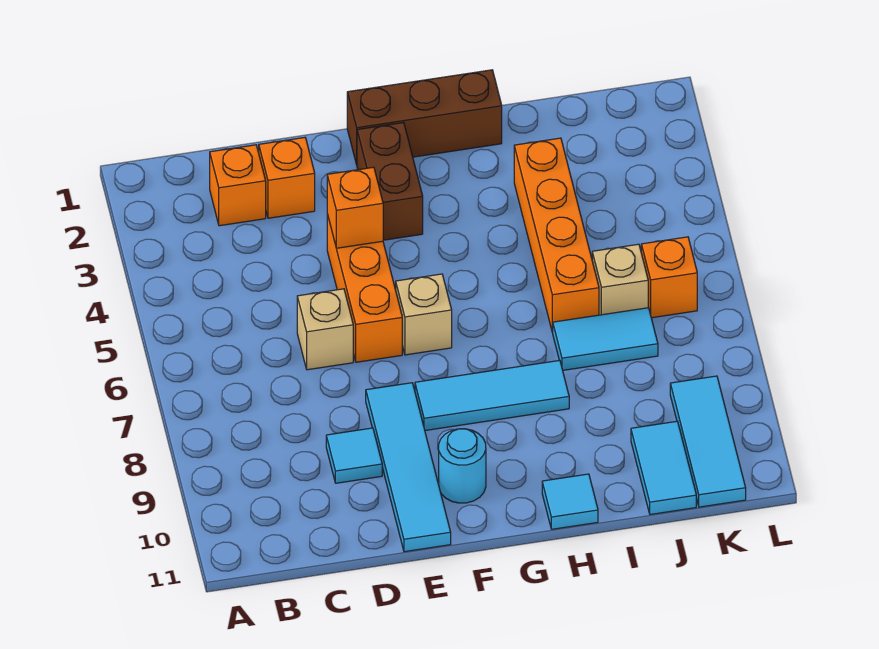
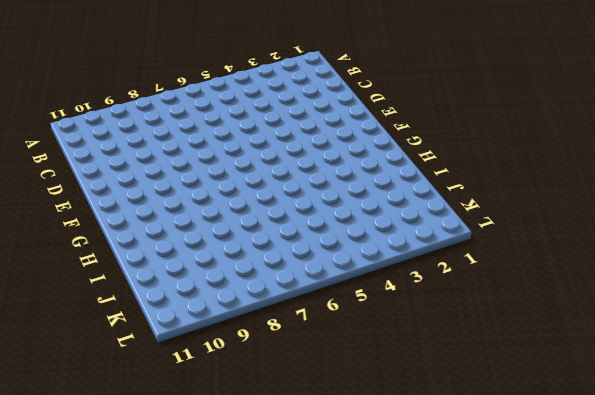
none -> orange 1x1 brick [210,145,266,226]
none -> orange 1x1 brick [259,137,315,218]
none -> tan 1x1 brick [297,289,353,370]

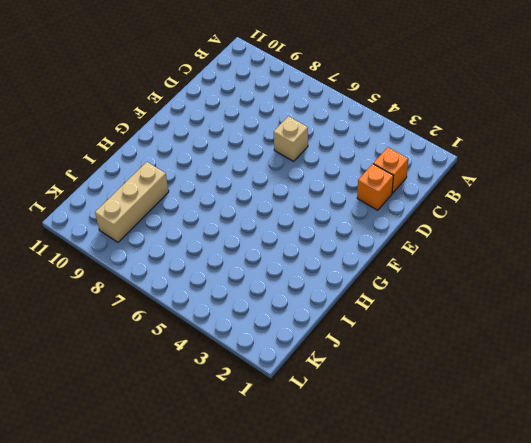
tan 1x3 brick [95,162,169,242] -> cyan 1x3 tile [670,376,746,507]
none -> cyan 1x1 tile [326,428,382,483]
none -> orange 1x3 brick [327,214,402,362]
none -> cyan 1x4 tile [366,383,451,552]

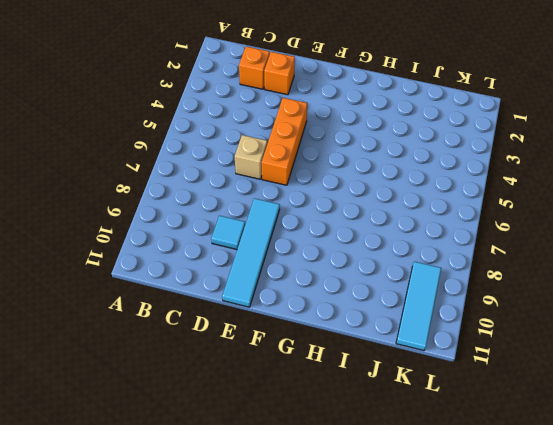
none -> brown 1x3 brick [347,70,502,165]
none -> brown 1x2 brick [357,123,423,240]
none -> tan 1x1 brick [396,274,452,355]

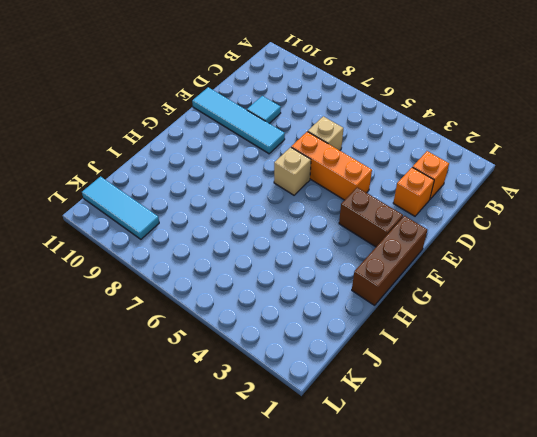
none -> cyan 1x3 tile [415,360,569,431]
none -> cyan 1x1 round brick [439,429,486,503]
none -> cyan 1x1 tile [542,474,598,529]

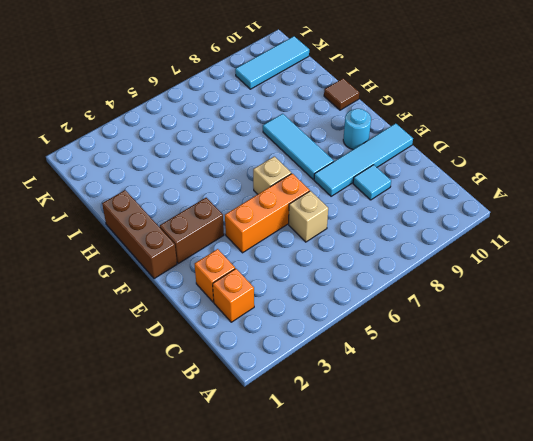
brown 1x1 tile [324,78,359,110] -> cyan 1x1 tile [542,474,598,529]
none -> orange 1x4 brick [514,138,599,332]
none -> cyan 1x2 tile [553,308,658,370]
none -> tan 1x1 brick [592,244,648,315]

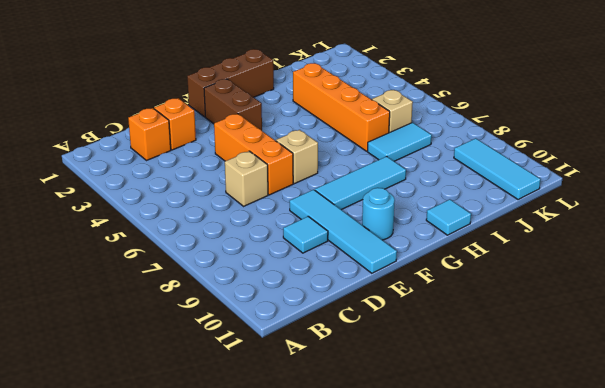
none -> cyan 1x2 tile [631,421,696,515]
none -> orange 1x1 brick [641,237,697,318]
none -> orange 1x1 brick [327,167,383,248]

